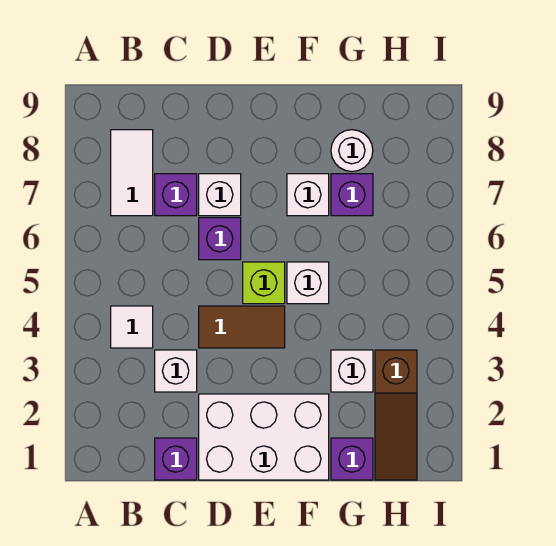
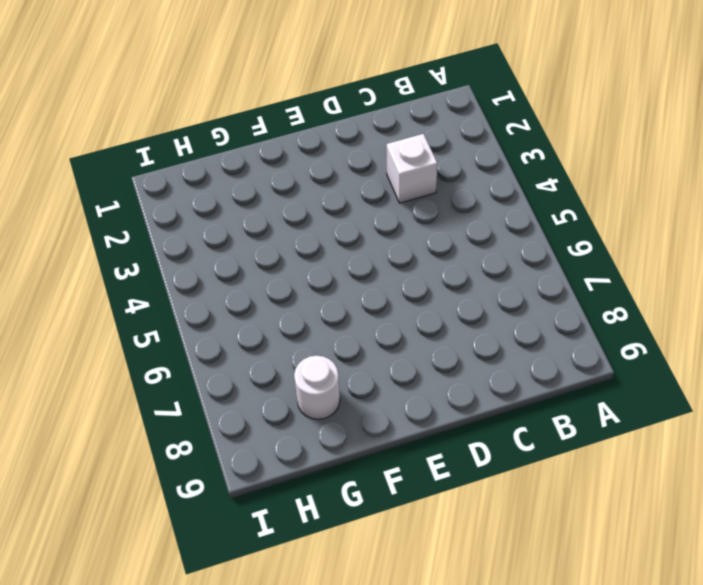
none -> white 1x1 tile [111,306,153,348]
none -> white 1x2 tile [111,130,153,216]
none -> purple 1x1 brick [155,438,197,480]

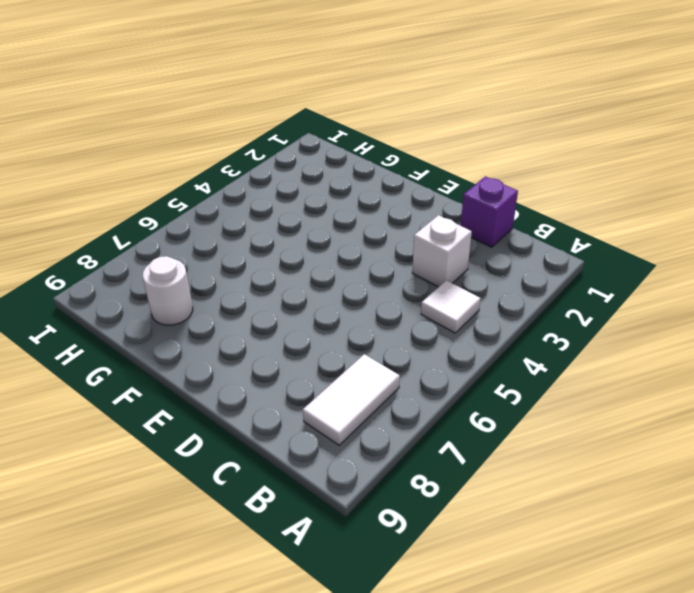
none -> purple 1x1 brick [155,174,197,216]
none -> white 2x3 brick [199,394,329,480]
none -> brown 1x2 tile [199,306,285,348]

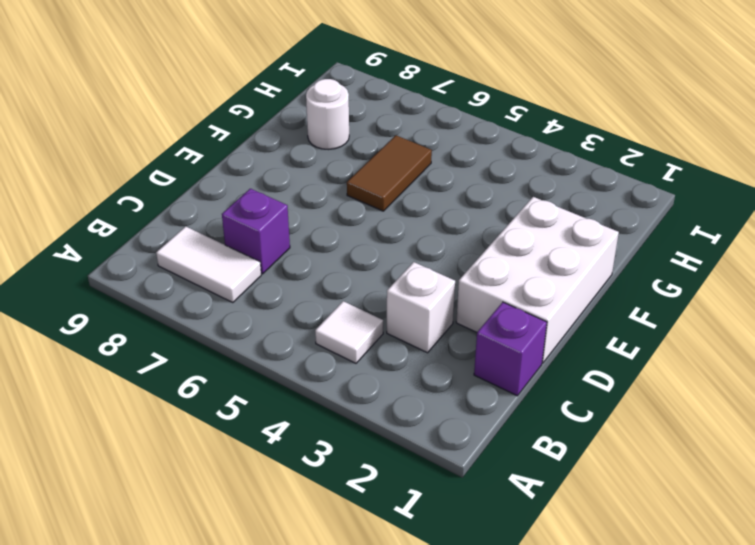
brown 1x2 tile [347,135,432,211] -> brown 1x2 tile moved to [199,306,285,348]
none -> purple 1x1 brick [199,218,241,260]
none -> white 1x1 brick [199,174,241,216]
none -> lime 1x1 brick [243,262,285,304]

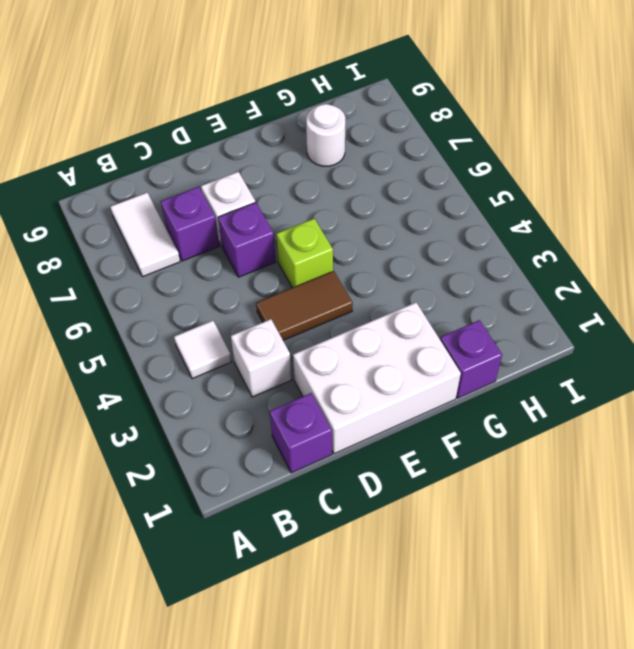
none -> white 1x1 brick [287,262,329,304]
none -> white 1x1 brick [287,174,329,216]
none -> white 1x1 brick [331,350,373,392]

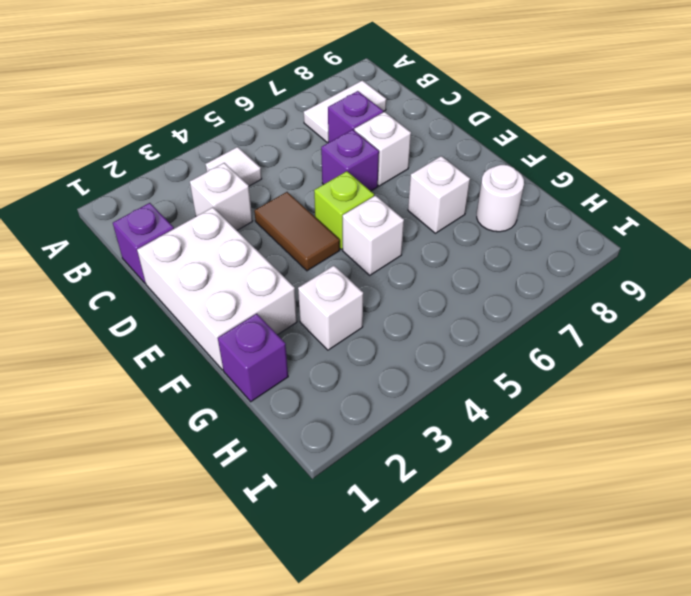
none -> purple 1x1 brick [331,174,373,216]
none -> brown 1x3 slope [375,350,417,480]

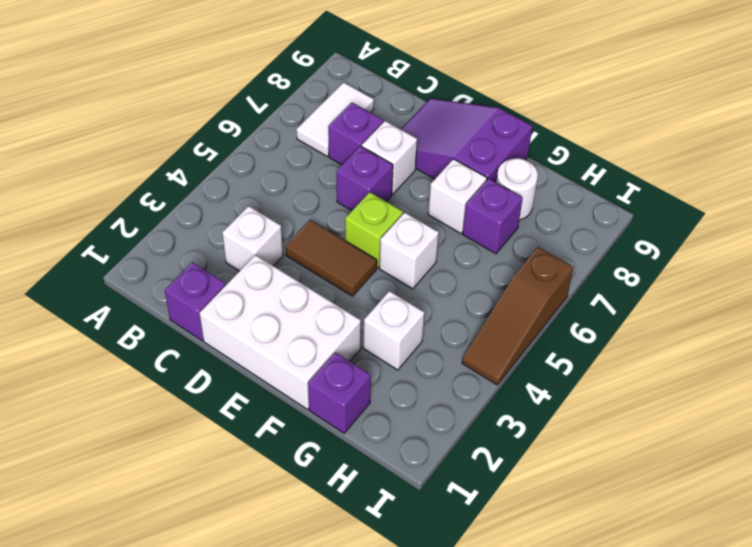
purple 2x3 slope [401,98,532,182] -> none
brown 1x3 slope [462,247,574,385] -> brown 1x3 slope moved to [375,350,417,480]
none -> white 1x1 tile [111,306,153,348]

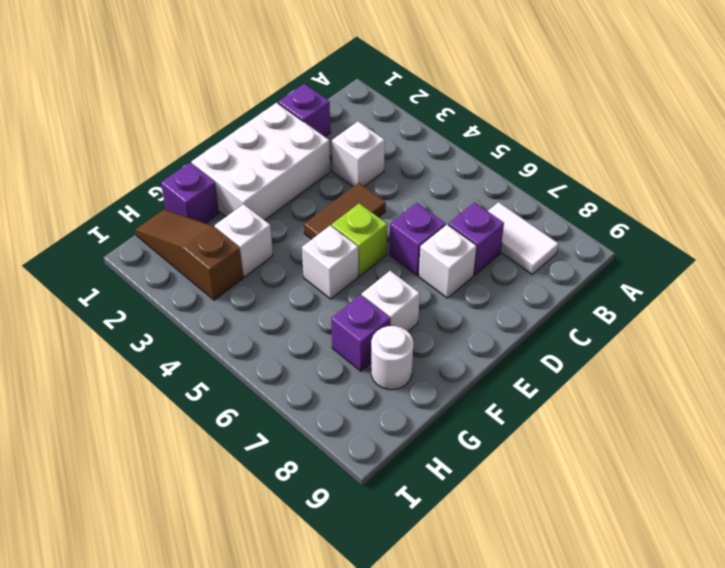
none -> white 1x1 tile [111,306,153,348]

